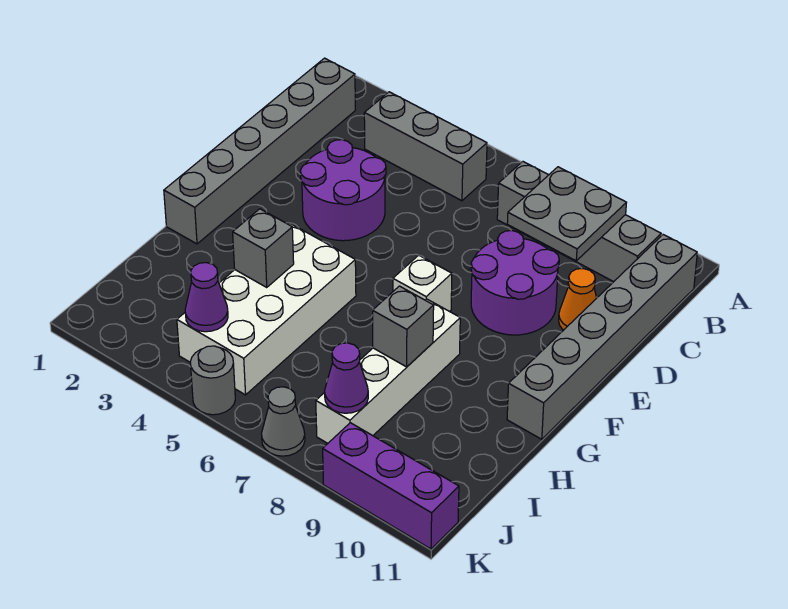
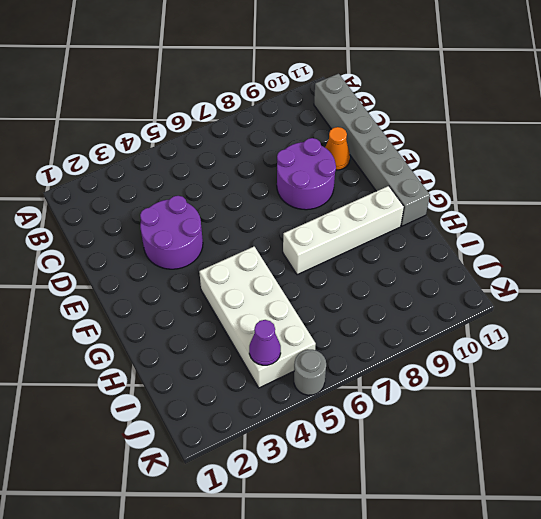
white 1x4 brick [283,186,404,275] -> white 1x4 brick turned to [316,299,460,443]
none -> grey 1x6 brick [164,58,355,244]
none -> grey 1x3 brick [364,92,487,201]
none -> grey 1x4 brick [497,162,661,282]

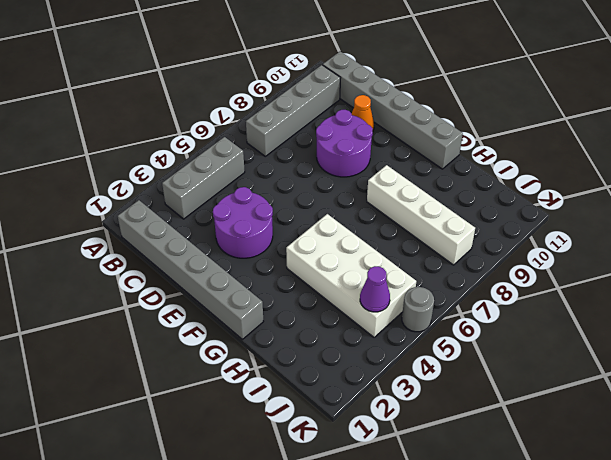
none -> white 1x1 brick [393,255,452,312]
none -> grey 1x1 cone [262,387,305,456]
none -> purple 1x3 brick [323,423,459,549]

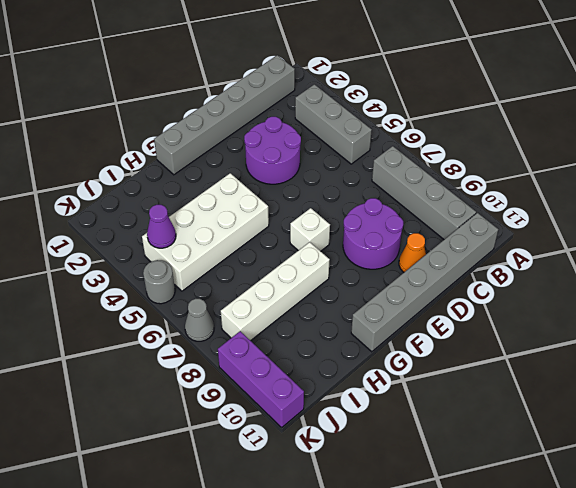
none -> grey 2x2 plate [507,167,626,261]
none -> grey 1x1 brick [233,209,294,287]
none -> grey 1x1 brick [373,286,434,367]

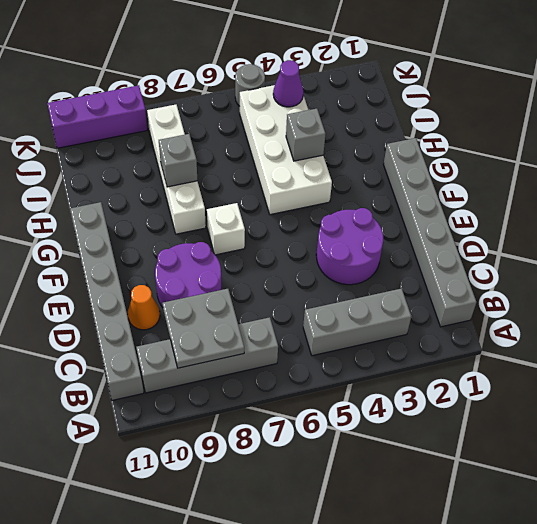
none -> grey 1x1 cone [262,387,305,456]
none -> purple 1x1 cone [325,343,368,413]

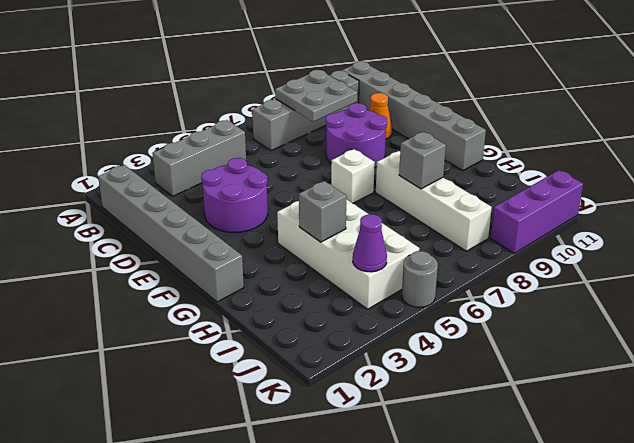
none -> grey 1x1 cone [262,387,305,456]
none -> purple 1x1 cone [325,343,368,413]

